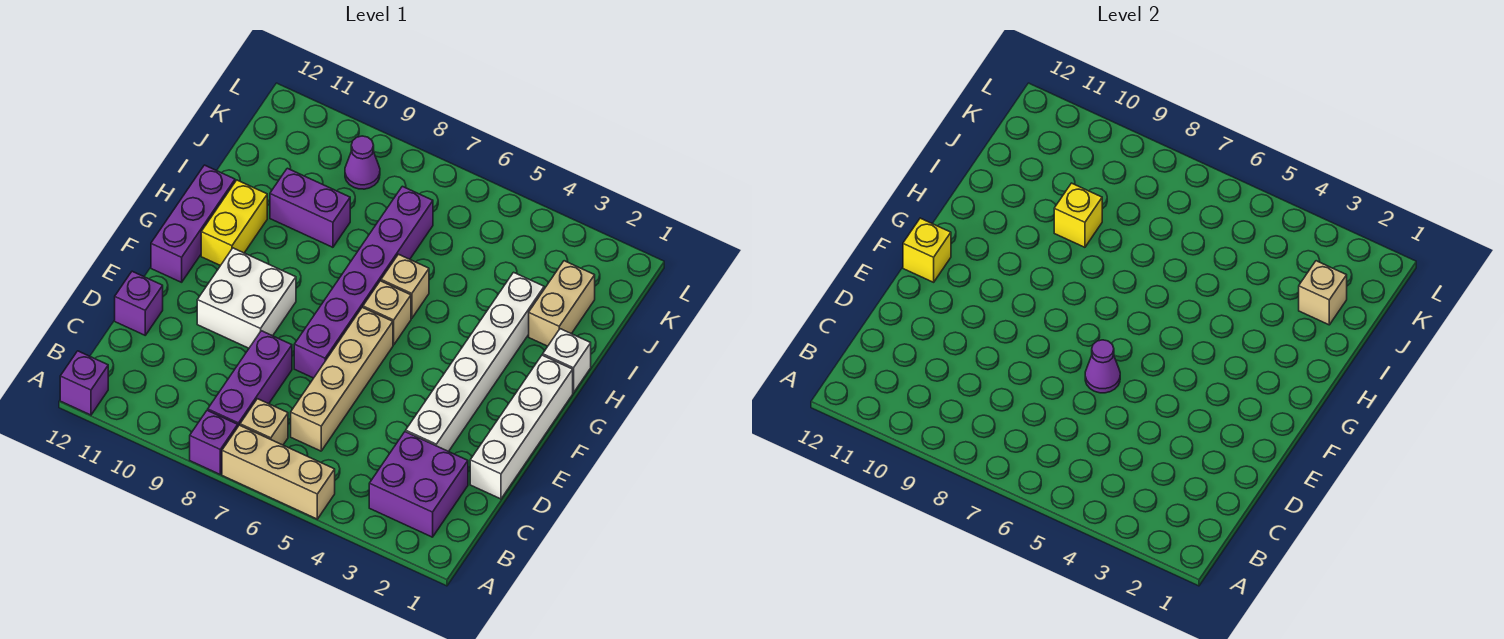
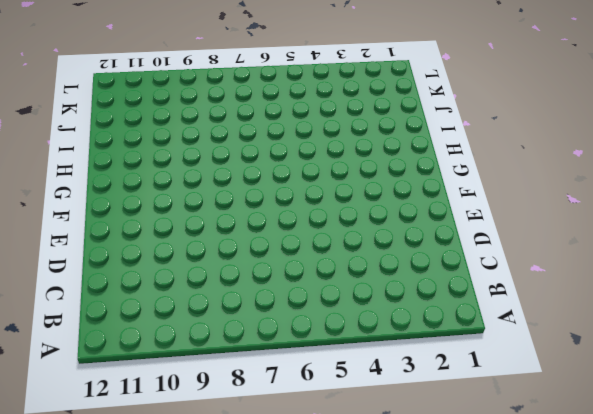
none -> tan 1x3 brick [222,425,335,519]
none -> purple 1x1 brick [190,410,238,474]
none -> purple 1x1 brick [60,351,108,415]

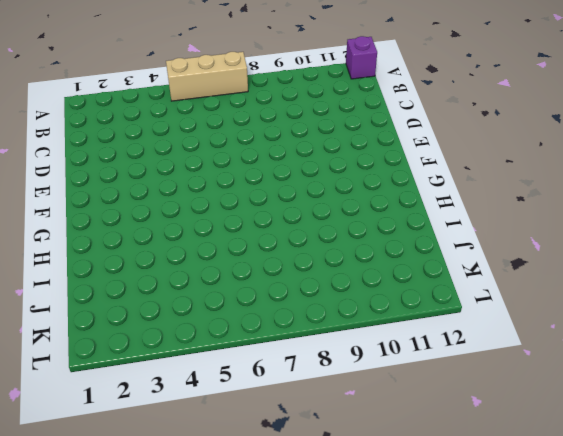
none -> purple 1x1 brick [190,410,238,474]
none -> purple 2x2 brick [369,432,468,537]
none -> tan 1x1 brick [240,399,288,445]

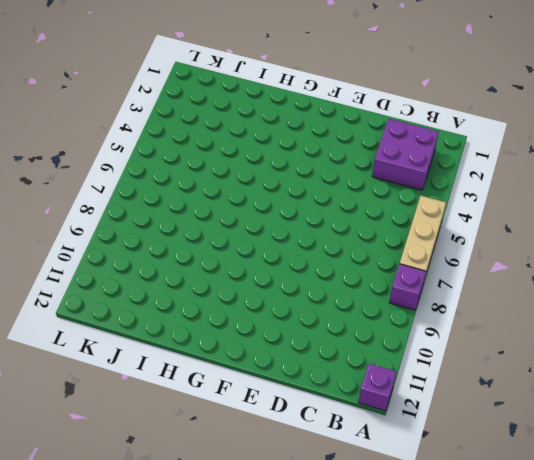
none -> tan 1x1 brick [240,399,288,445]
none -> purple 1x3 brick [208,331,292,426]
none -> tan 1x4 brick [291,307,393,451]

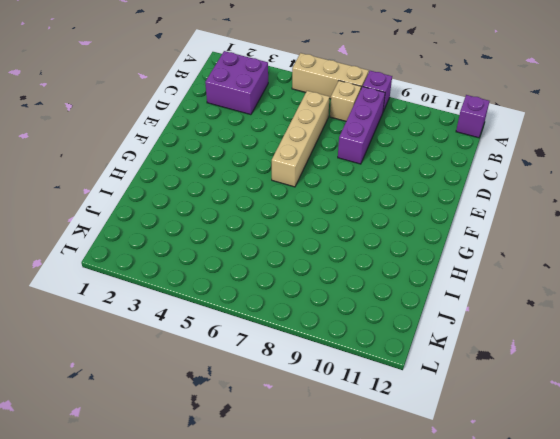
none -> white 1x4 brick [470,355,573,499]
none -> white 1x6 brick [406,272,544,452]
none -> purple 1x1 brick [115,271,163,335]

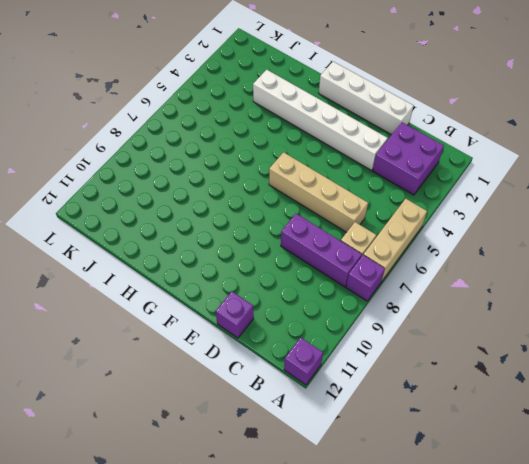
none -> purple 1x6 brick [294,186,433,378]
none -> white 2x2 brick [197,248,296,348]
none -> purple 1x3 brick [151,165,235,282]

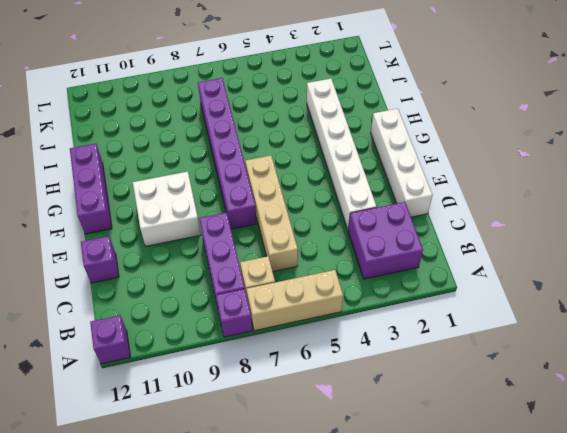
none -> tan 1x1 brick [363,281,411,345]
none -> yellow 1x2 brick [201,180,267,266]
none -> white 1x1 brick [543,329,591,393]

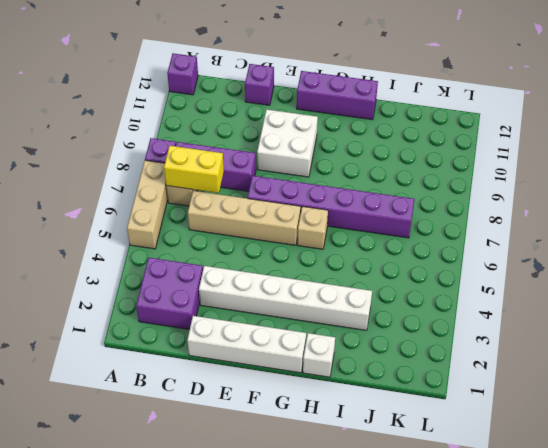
yellow 1x2 brick [164,146,224,193] -> yellow 1x2 brick moved to [201,180,267,266]
none -> tan 1x1 brick [381,254,429,319]
none -> tan 1x2 brick [529,261,595,346]
none -> purple 1x2 brick [270,168,350,247]

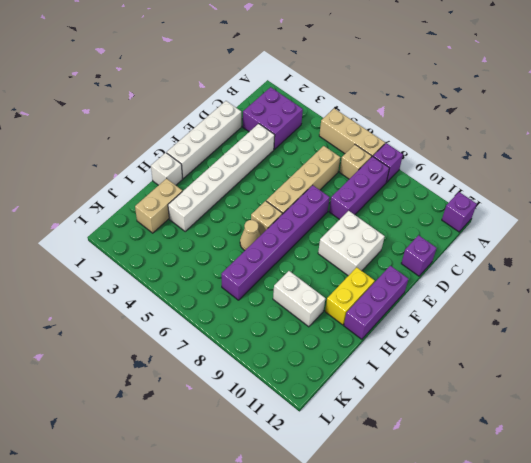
tan 1x1 cone [240,220,261,250] -> tan 1x1 brick [381,254,429,319]
white 1x2 brick [273,271,325,327] -> purple 1x2 brick [270,168,350,247]
none -> purple 1x1 cone [345,136,380,189]
none -> purple 1x1 cone [1085,340,1120,393]
none -> yellow 1x1 brick [903,218,951,282]

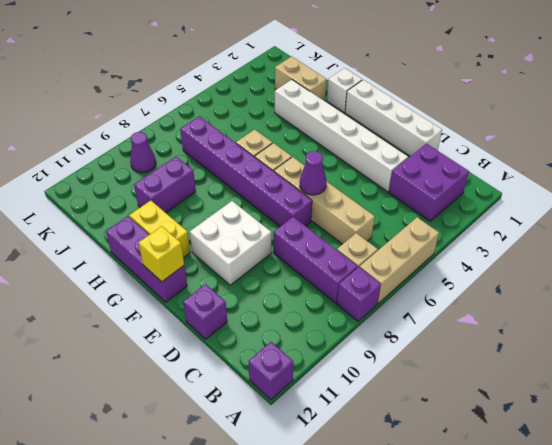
none -> yellow 1x1 brick [1054,183,1102,247]
none -> tan 1x1 brick [1299,261,1347,325]

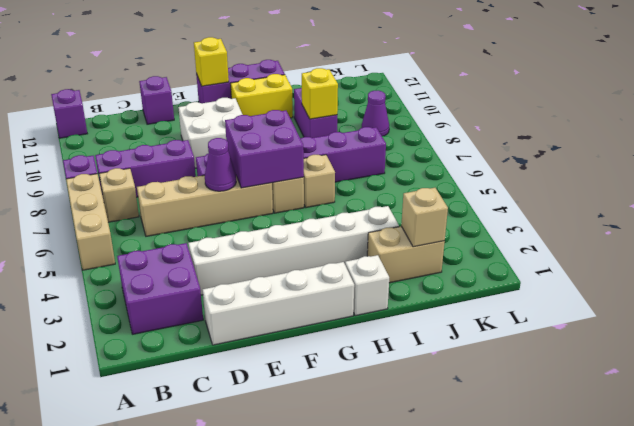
purple 2x2 brick [225,110,304,188] -> none

